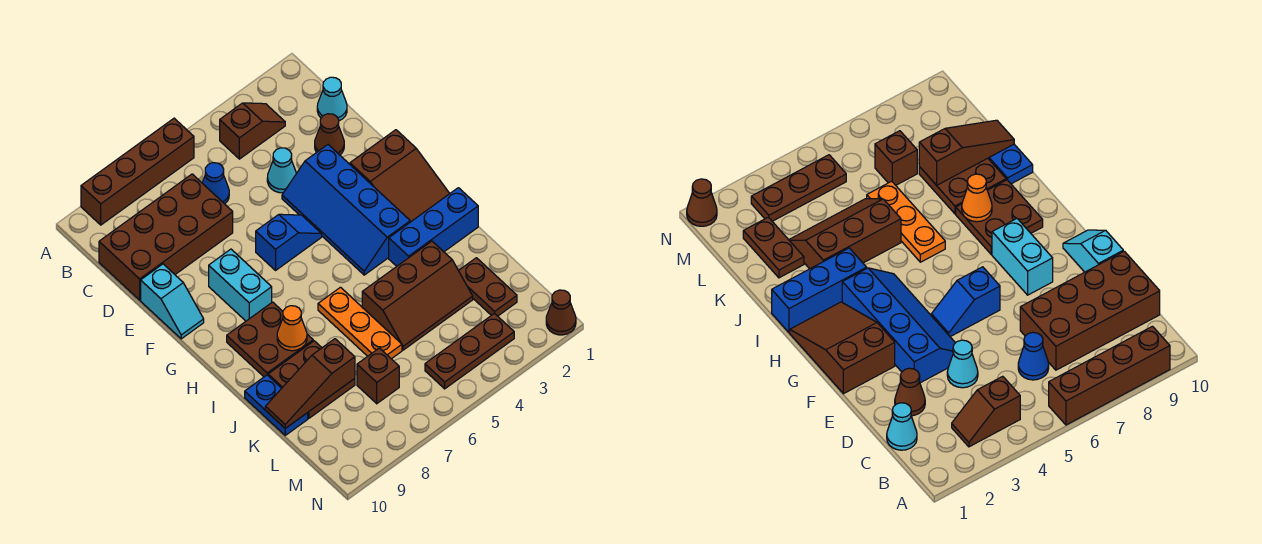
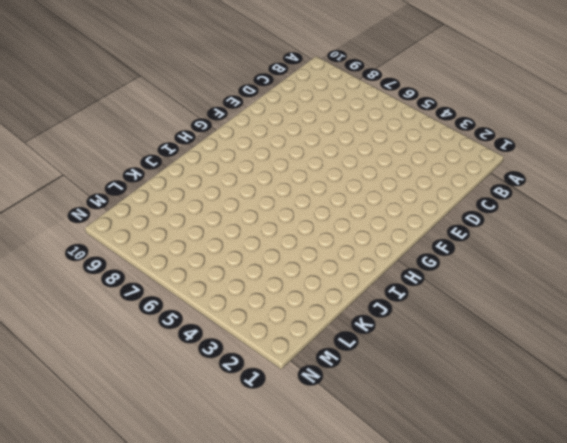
none -> brown 1x4 brick [81,118,194,225]
none -> brown 1x2 slope [220,103,285,159]
none -> cyan 1x1 cone [317,77,347,121]

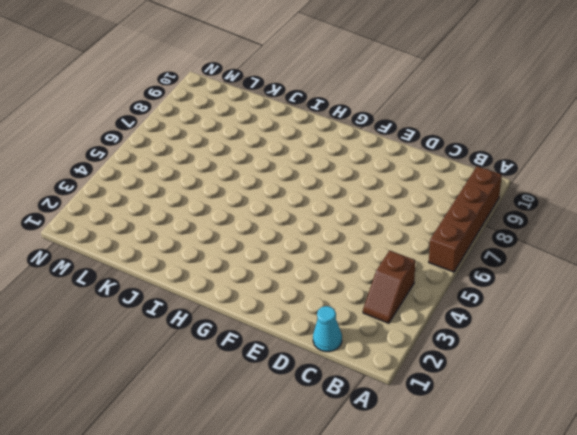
none -> blue 1x1 cone [202,163,229,204]
none -> brown 2x4 brick [99,174,233,300]
none -> brown 1x1 cone [315,114,344,155]

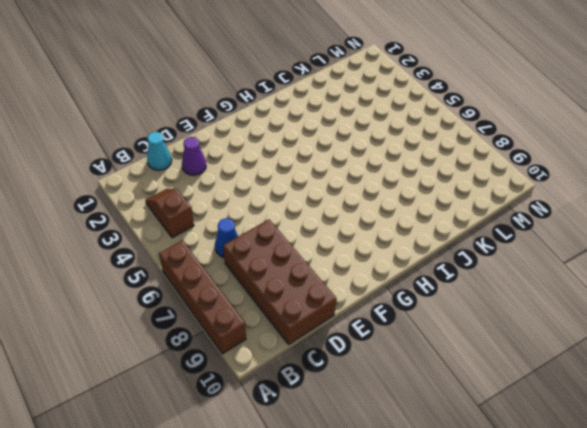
purple 1x1 cone [182,137,206,175] -> brown 1x1 cone [315,114,344,155]
none -> cyan 1x1 cone [267,148,296,193]
none -> blue 2x4 slope [282,145,410,275]
none -> cyan 1x2 slope [141,264,204,339]

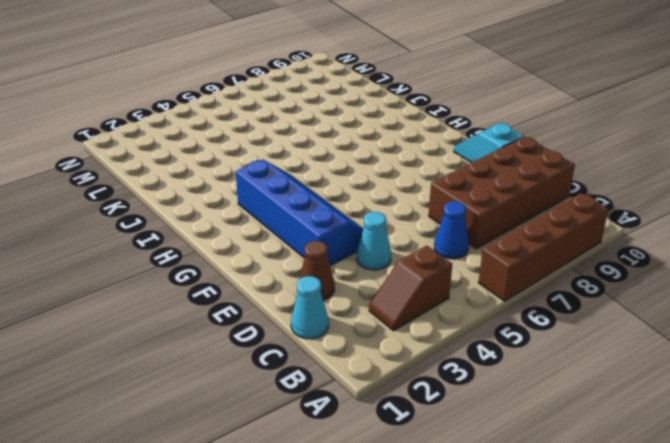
none -> brown 2x3 slope [350,130,450,222]
none -> blue 1x2 slope [256,214,322,270]
none -> cyan 1x2 brick [209,249,272,321]

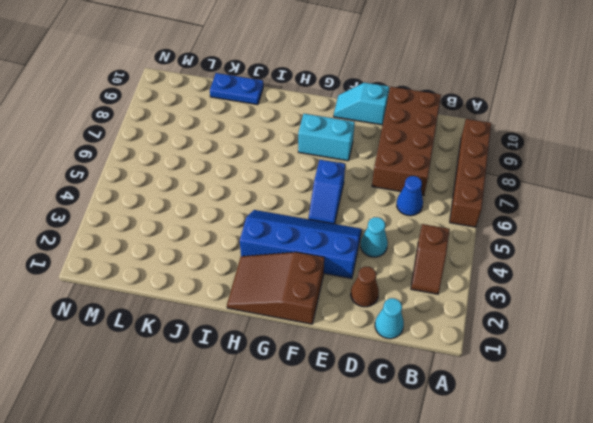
none -> brown 2x2 plate [227,302,313,377]
none -> blue 1x3 brick [389,188,478,266]
none -> orange 1x3 plate [318,287,402,359]

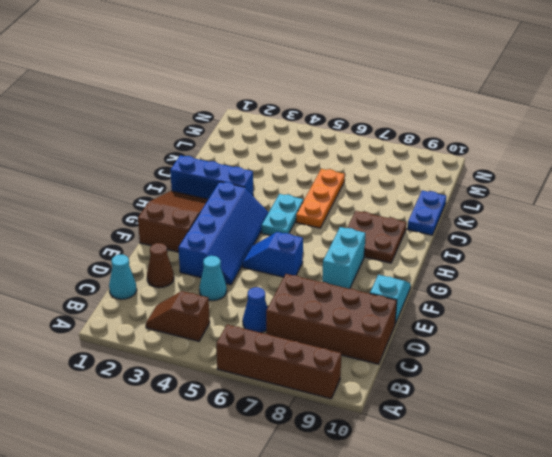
cyan 1x2 plate [262,194,303,235] -> none
none -> brown 2x3 slope [362,241,473,350]
none -> brown 2x2 plate [268,341,355,418]
none -> brown 1x2 plate [459,258,517,316]

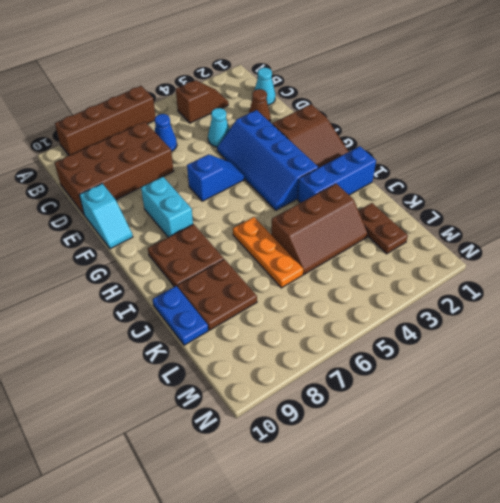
none -> brown 1x1 brick [357,348,399,404]
none -> brown 1x3 plate [425,313,514,389]
none -> brown 1x1 cone [546,290,576,335]

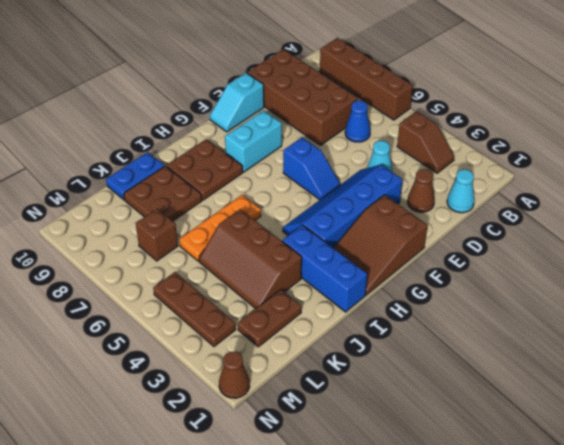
none -> orange 1x1 cone [277,306,307,351]
none -> brown 1x3 slope [265,339,355,428]

